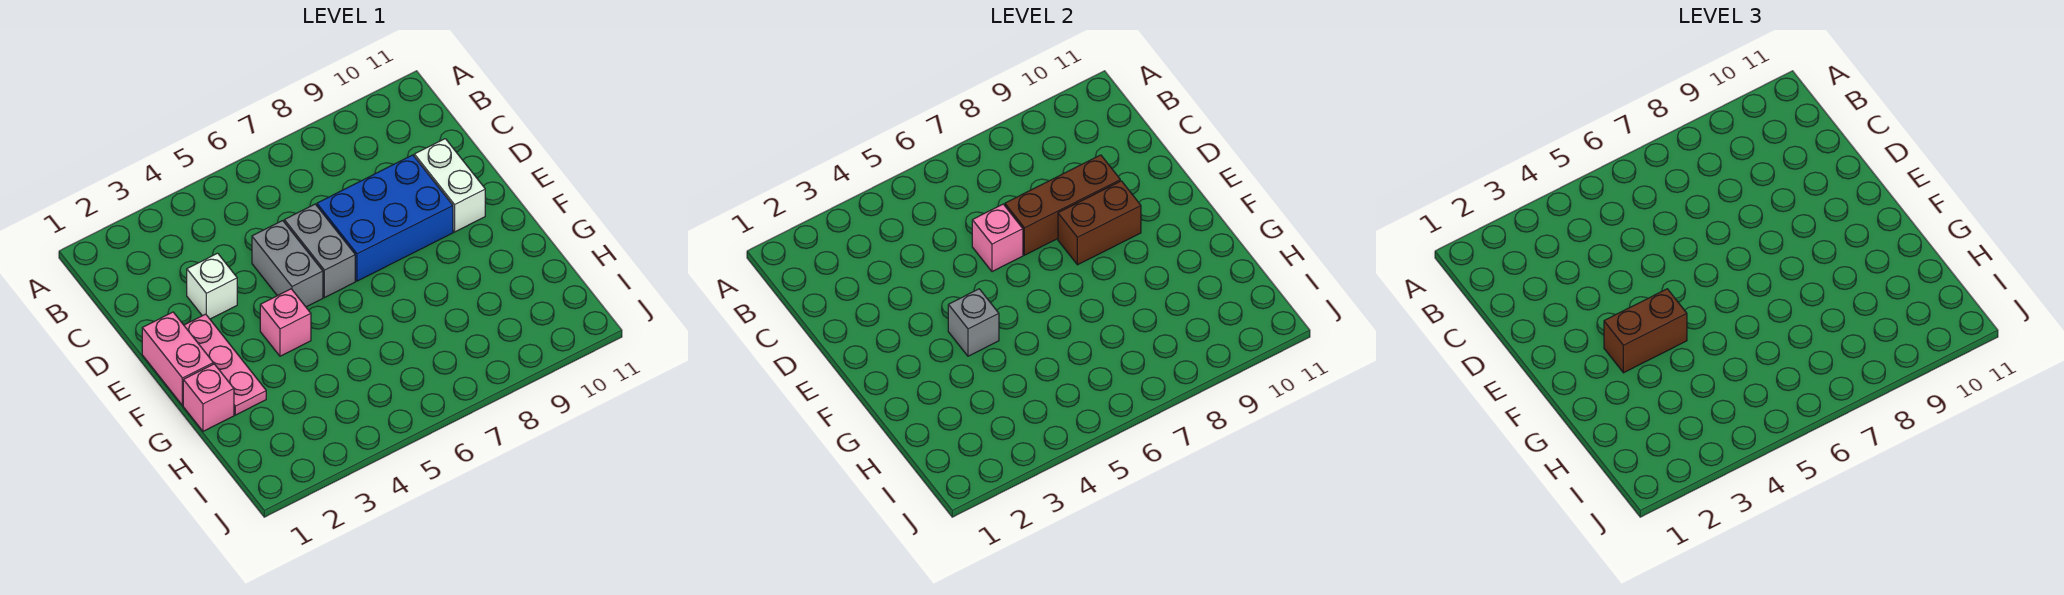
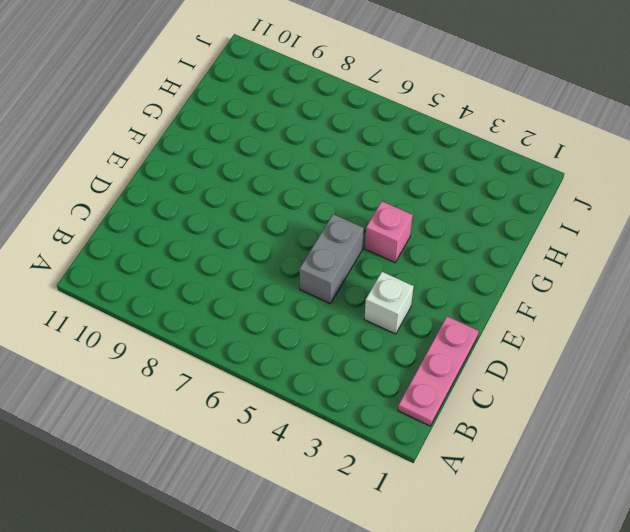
pink 1x3 plate [398,316,479,426] -> pink 1x3 plate moved to [184,314,266,415]
none -> grey 1x2 brick [284,204,355,298]
none -> blue 2x3 brick [317,155,453,281]
none -> white 1x2 brick [414,139,485,232]

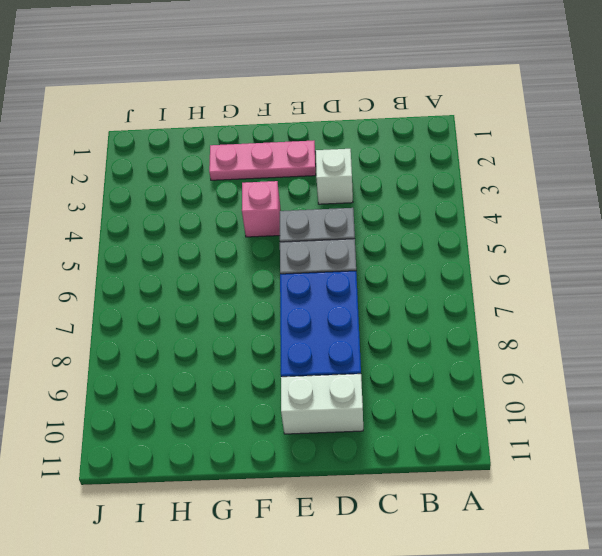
none -> pink 1x2 brick [142,312,213,405]
none -> pink 1x1 brick [183,364,234,431]
none -> pink 1x1 brick [972,204,1023,272]

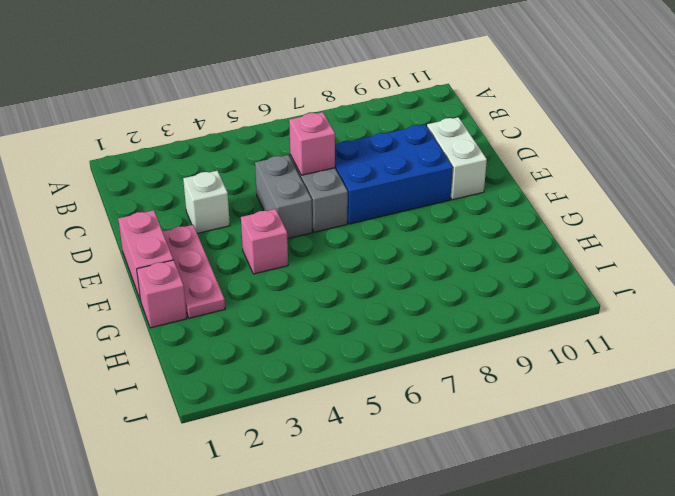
none -> brown 1x3 brick [1005,155,1120,255]
none -> brown 1x2 brick [1058,181,1141,265]
none -> grey 1x1 brick [948,289,999,356]

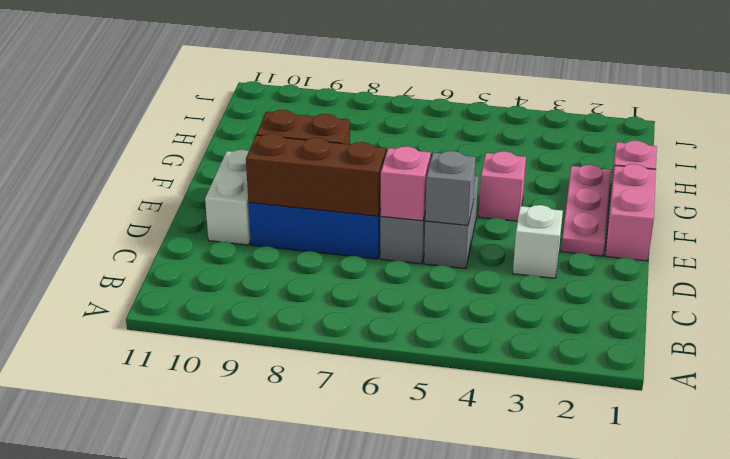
grey 1x1 brick [425,151,476,225] -> grey 1x1 brick moved to [948,289,999,356]
none -> brown 1x2 brick [1604,289,1687,373]

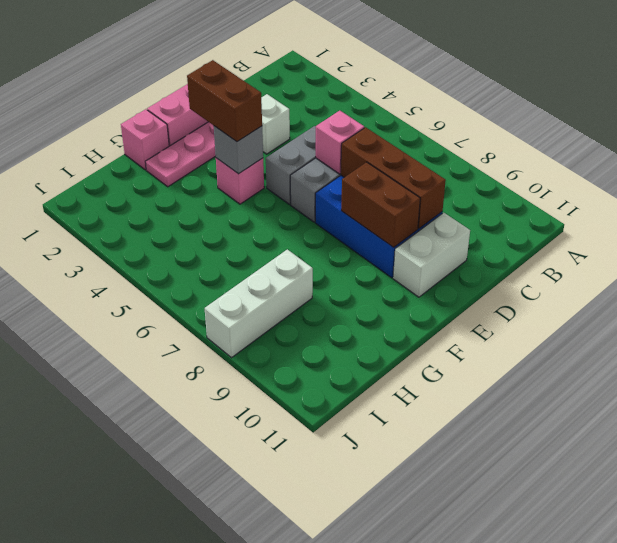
white 1x3 brick [205,249,313,358] -> none

